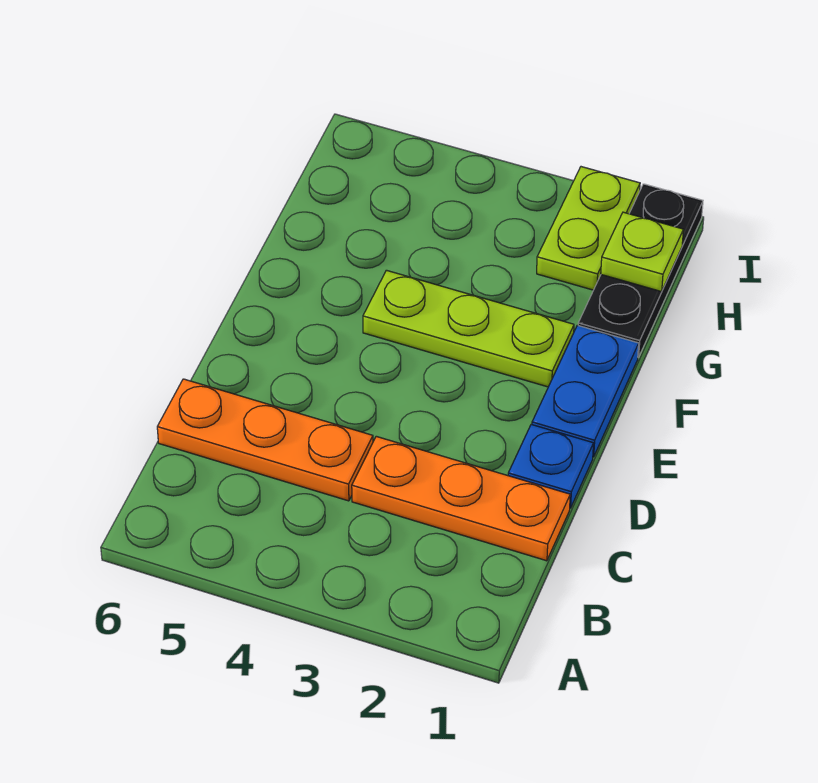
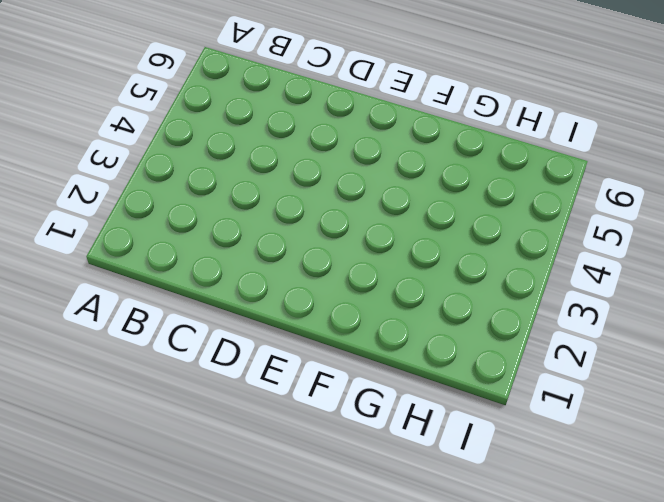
none -> orange 1x3 plate [352,436,570,561]
none -> orange 1x3 plate [157,379,373,501]

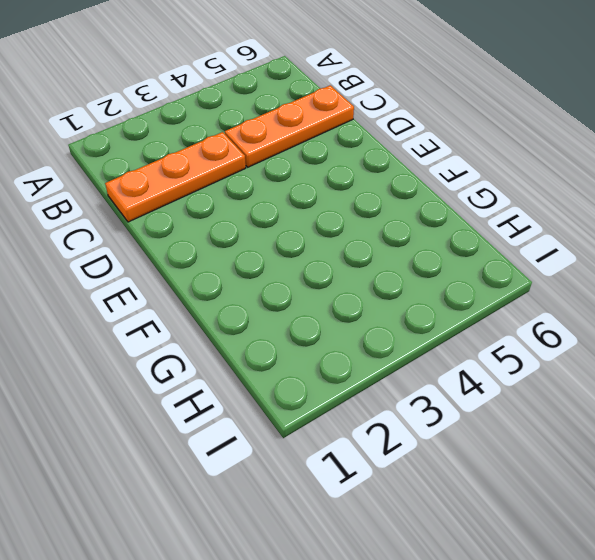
none -> blue 1x1 plate [508,425,594,508]
none -> blue 1x2 plate [532,325,639,457]

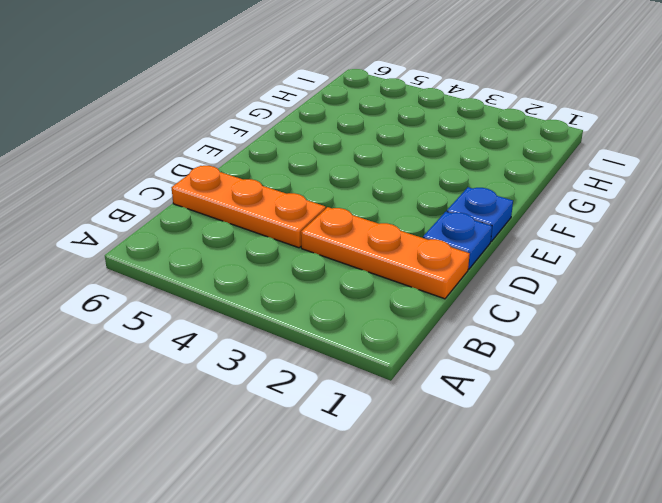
blue 1x1 plate [447,187,513,241] -> blue 1x2 plate [532,325,639,457]
none -> lime 1x3 plate [363,270,574,387]
none -> black 1x3 plate [578,184,703,358]

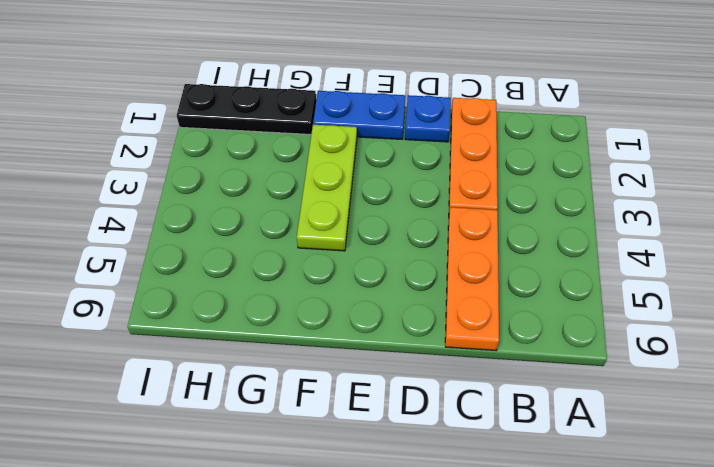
none -> lime 1x2 plate [537,167,640,290]
none -> lime 1x1 plate [601,212,683,292]

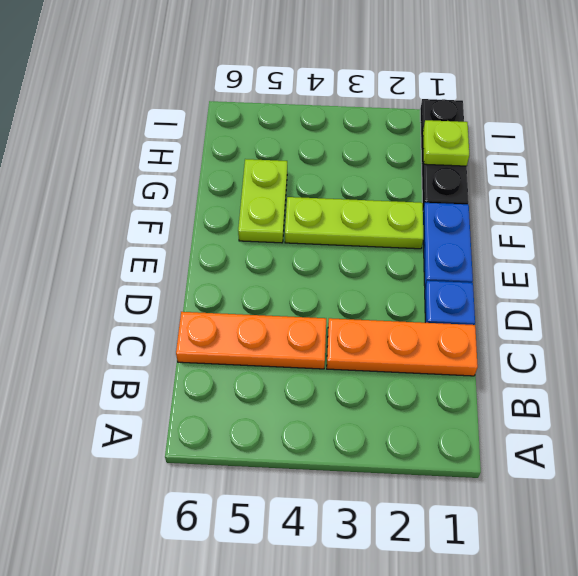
lime 1x2 plate [238,159,287,243] -> lime 1x2 plate moved to [537,167,640,290]

